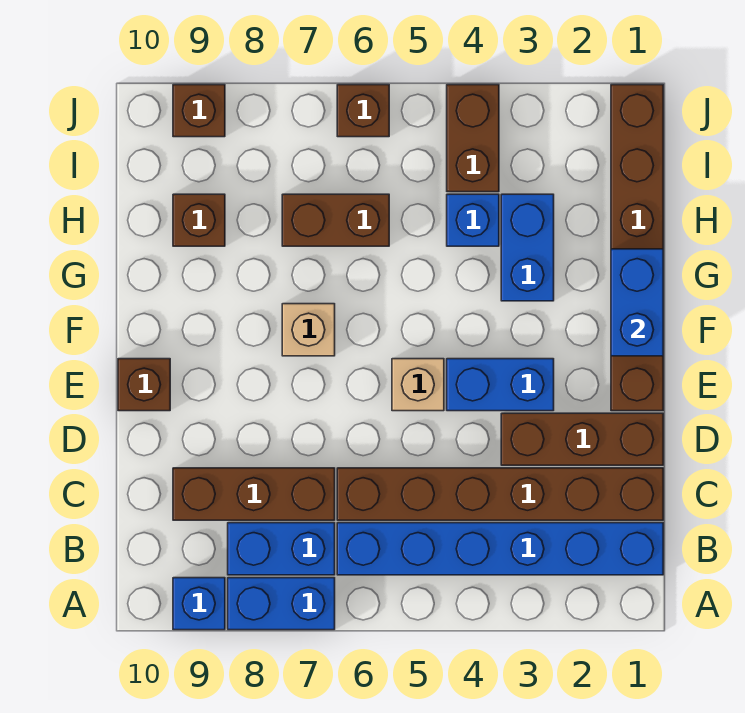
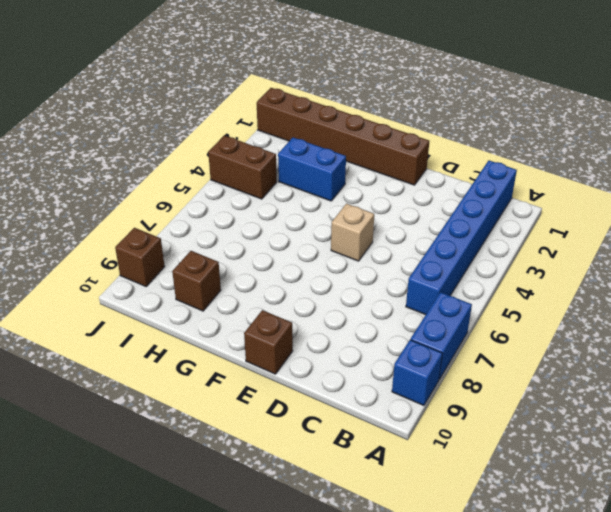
none -> blue 1x2 brick [228,523,335,575]
none -> brown 1x6 brick [337,468,663,520]
none -> brown 1x3 brick [173,468,335,520]

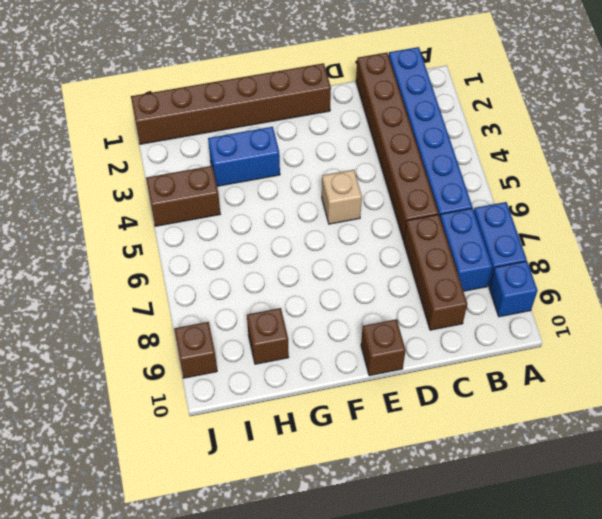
none -> brown 1x3 brick [501,413,663,465]
none -> blue 1x2 brick [447,359,554,411]
none -> tan 1x1 brick [282,304,335,356]

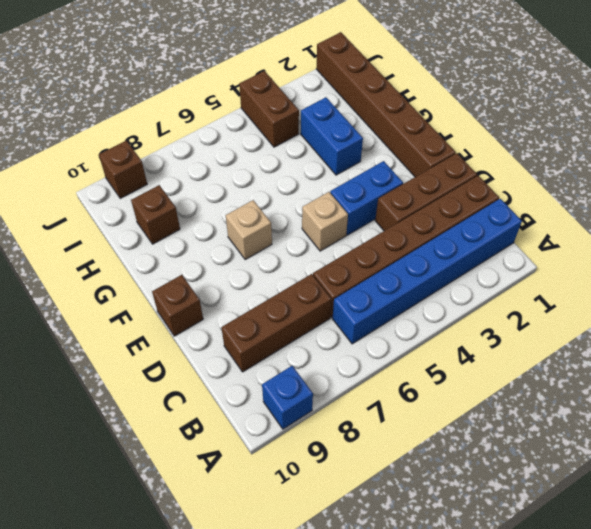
none -> blue 1x2 brick [228,578,335,630]
none -> blue 1x2 brick [228,523,335,575]
none -> blue 1x1 brick [447,194,499,246]

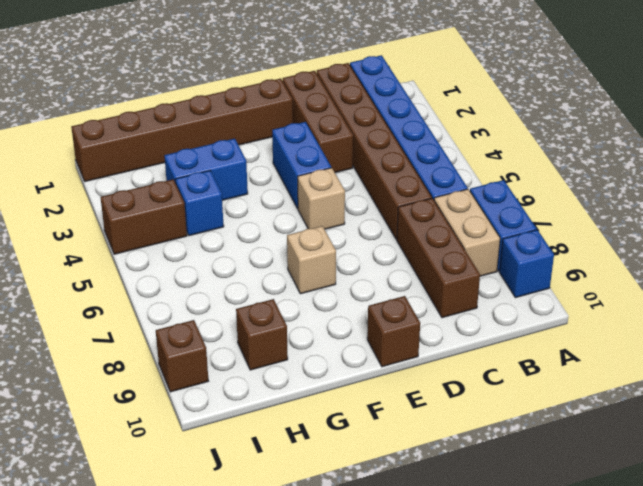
tan 1x2 brick [434,189,500,276] -> blue 1x2 brick [228,523,335,575]
none -> brown 1x2 brick [282,194,389,246]
none -> brown 1x1 brick [337,85,389,137]
none -> blue 1x2 brick [611,249,663,356]

